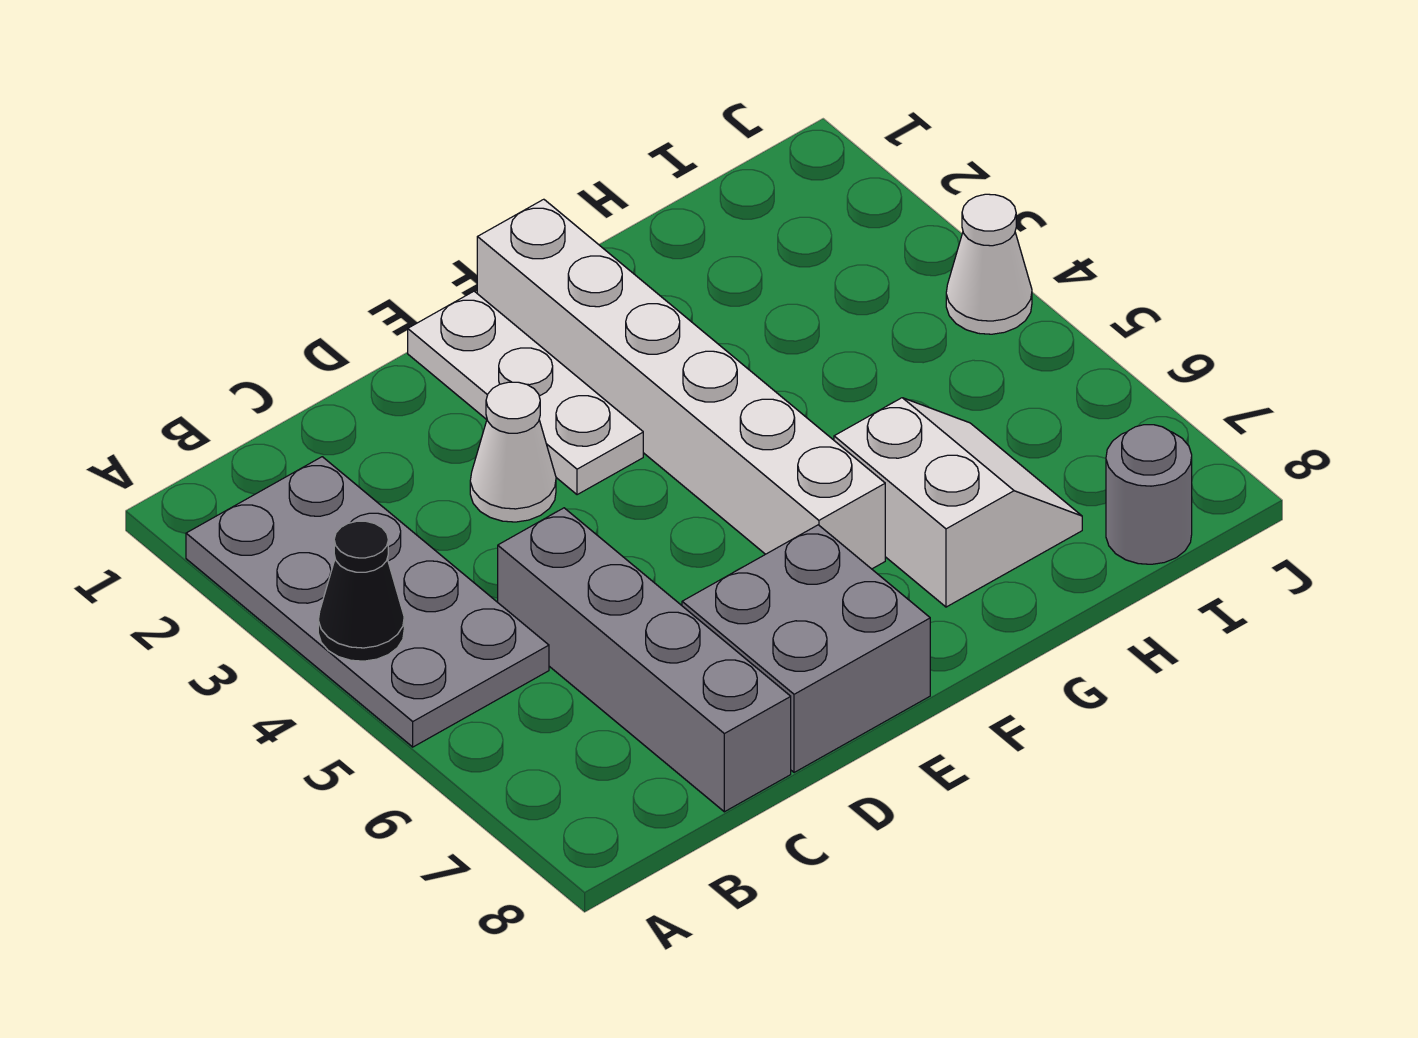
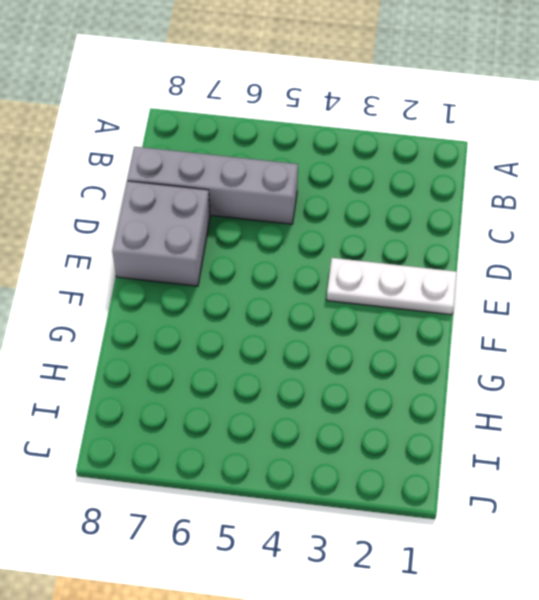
none -> grey 2x4 plate [186,457,549,747]
none -> white 1x1 cone [470,382,556,522]

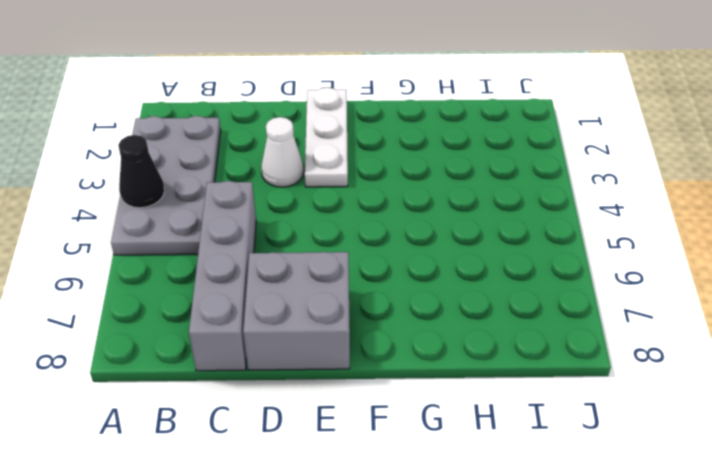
none -> white 1x6 brick [477,199,885,569]
none -> white 2x2 slope [834,398,1082,607]

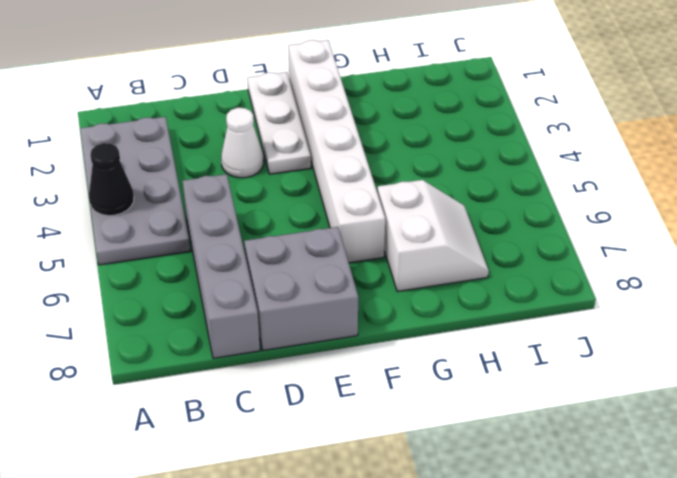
none -> grey 1x1 round brick [1106,425,1192,564]
none -> white 1x1 cone [946,194,1032,334]

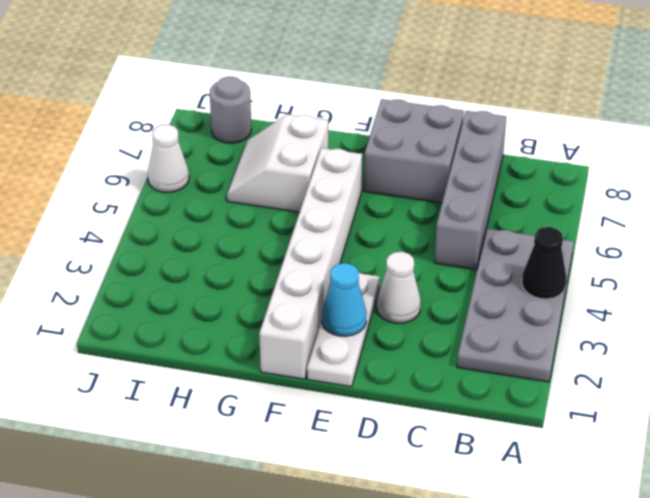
cyan 1x1 cone [322,263,367,336] -> none
white 1x1 cone [148,124,189,192] -> white 1x1 cone moved to [946,194,1032,334]

